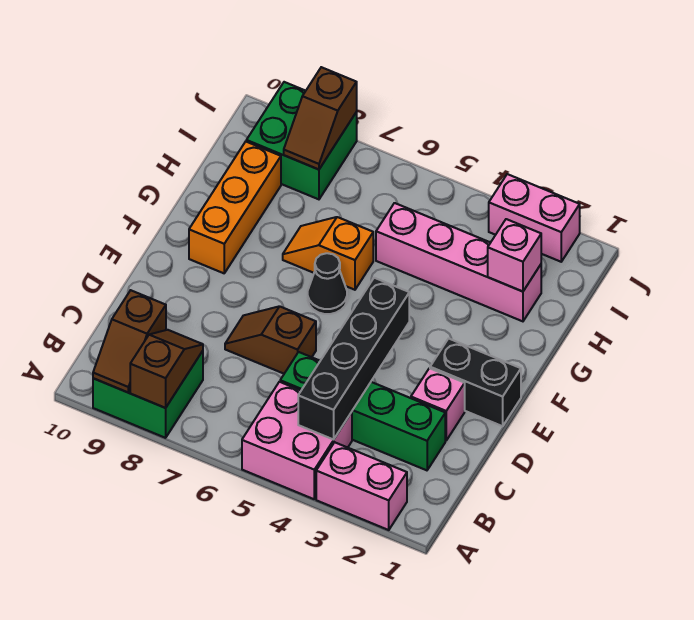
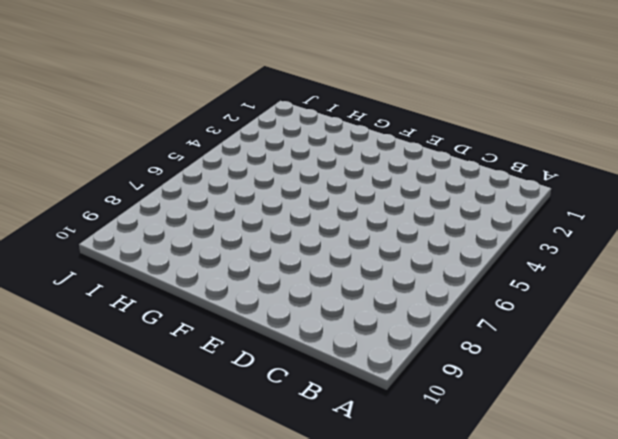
none -> pink 1x2 brick [316,442,407,530]
none -> pink 2x2 brick [242,382,352,499]
none -> green 2x2 brick [93,351,203,438]

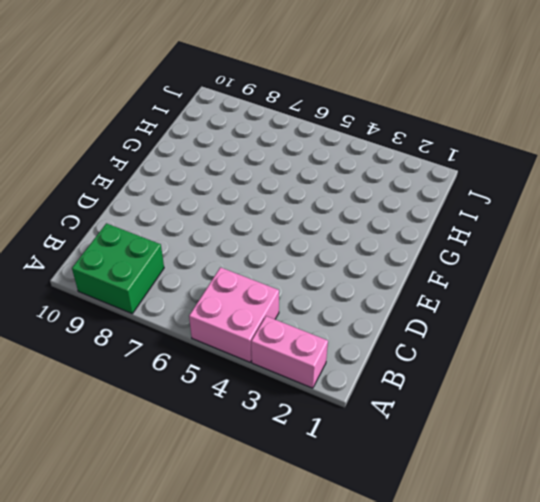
none -> green 1x4 brick [280,352,445,470]
none -> pink 1x1 brick [411,368,465,441]
none -> brown 1x2 slope [225,306,316,374]

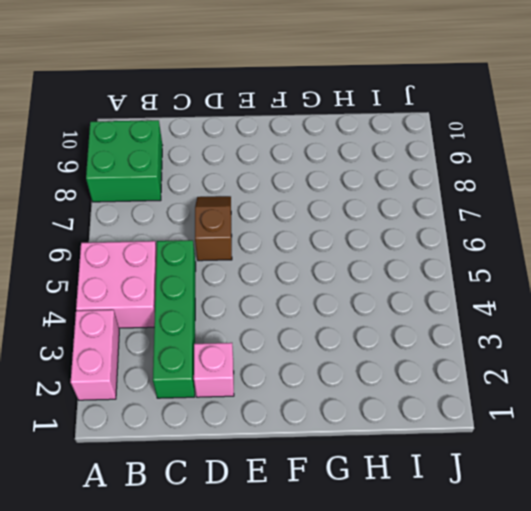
none -> black 1x2 brick [430,339,521,426]
none -> black 1x1 cone [308,253,347,314]
none -> orange 1x3 brick [189,142,281,273]

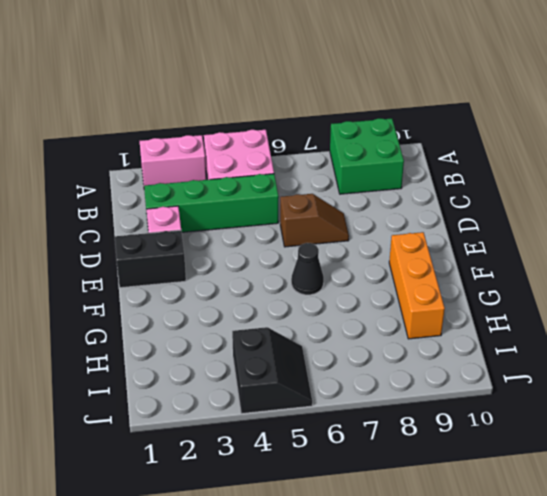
black 2x2 slope [232,327,312,414] -> none
none -> orange 1x2 slope [283,217,373,290]
none -> pink 1x4 brick [376,203,541,321]
none -> green 2x2 brick [246,82,357,199]

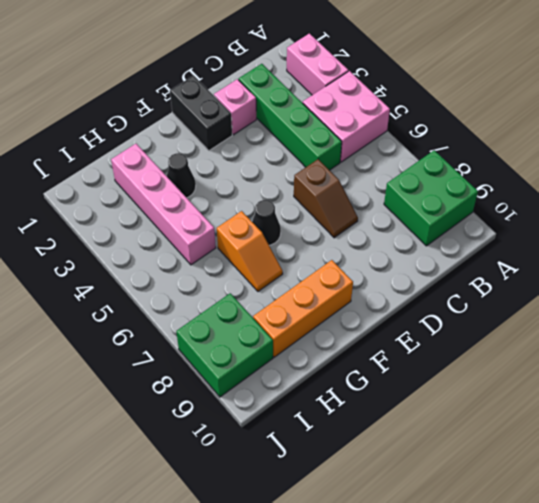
black 1x1 cone [167,153,196,198] -> none
none -> pink 1x2 brick [489,174,580,262]
none -> brown 1x2 slope [130,330,203,408]
none -> brown 1x2 slope [93,290,166,392]

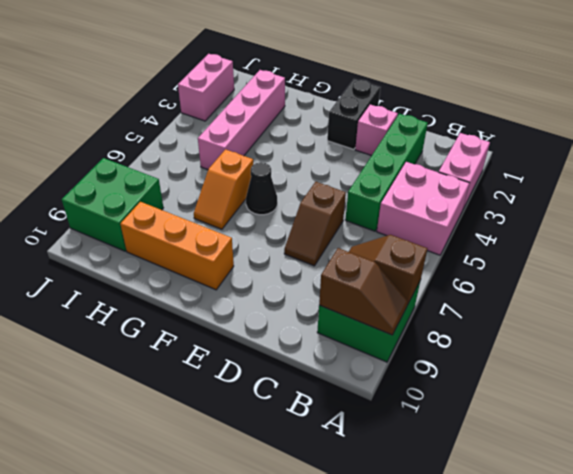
none -> black 1x4 brick [298,278,409,440]
none -> pink 1x1 brick [488,219,541,292]
none -> brown 1x2 slope [284,67,357,169]

